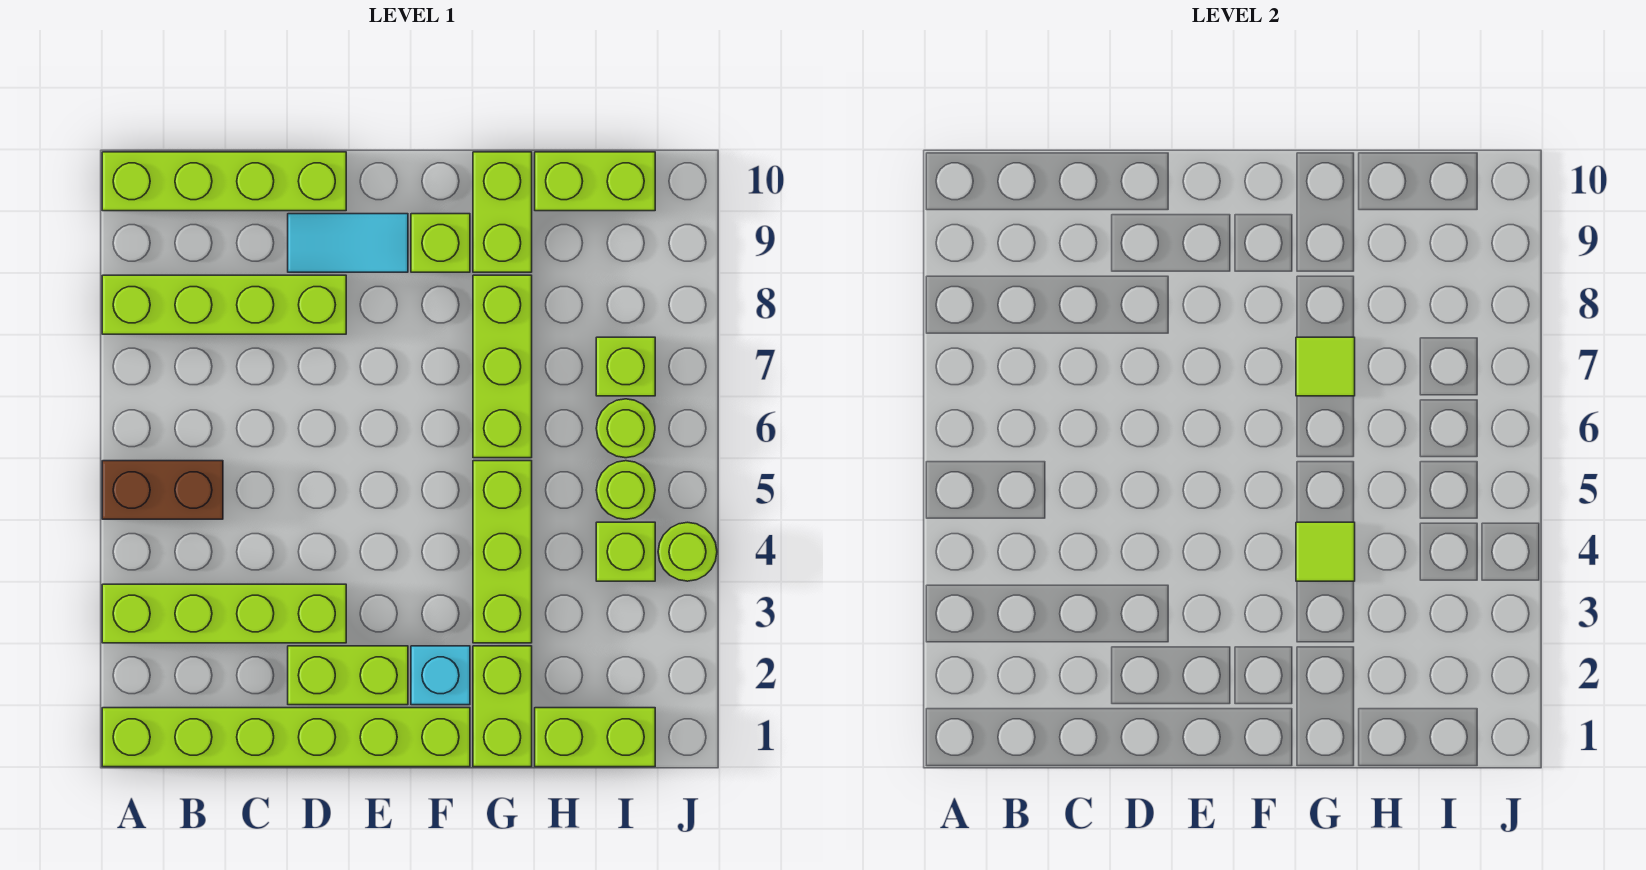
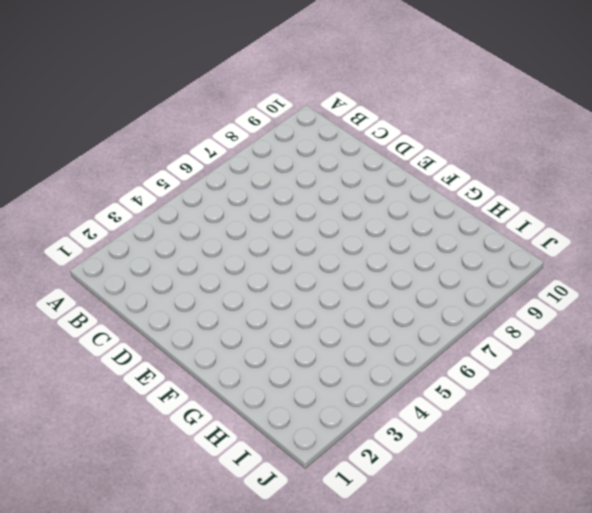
none -> lime 1x6 brick [102,708,470,767]
none -> lime 1x4 brick [102,584,346,643]
none -> brown 1x2 brick [102,461,223,519]

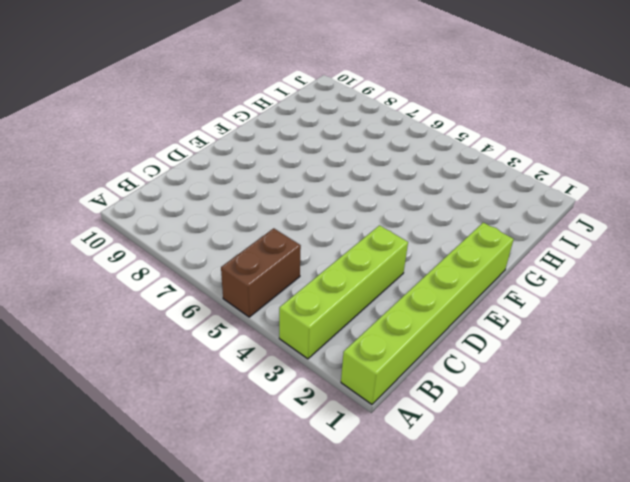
none -> lime 1x4 brick [102,275,346,334]
none -> lime 1x4 brick [102,152,346,211]
none -> lime 1x2 brick [288,646,408,705]

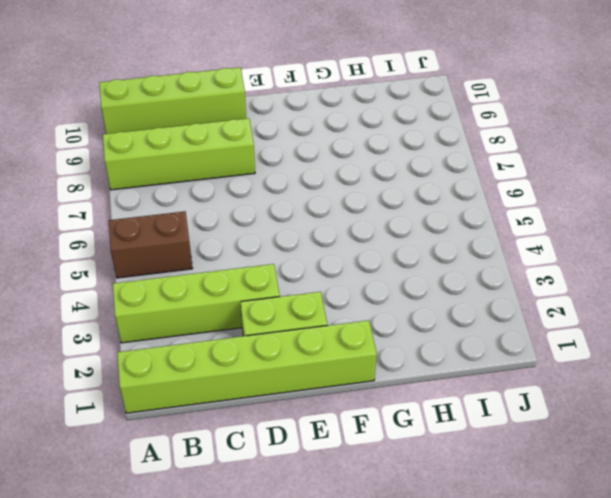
none -> cyan 1x2 tile [288,214,408,272]
none -> cyan 1x1 brick [411,646,470,705]
none -> lime 1x1 brick [411,214,470,272]

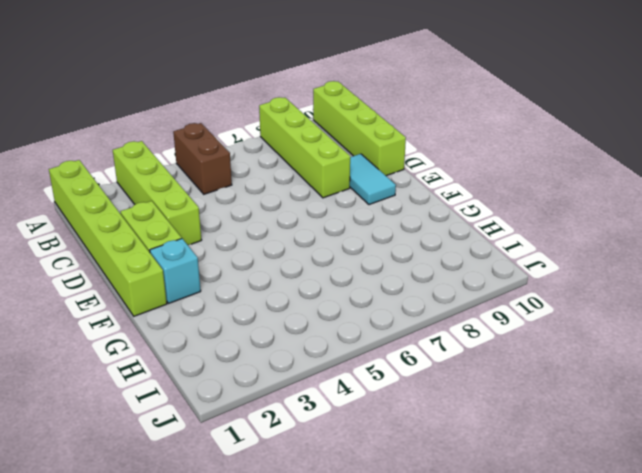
none -> lime 1x1 brick [411,214,470,272]
none -> lime 1x2 brick [473,646,532,767]
none -> lime 1x3 brick [473,461,532,643]

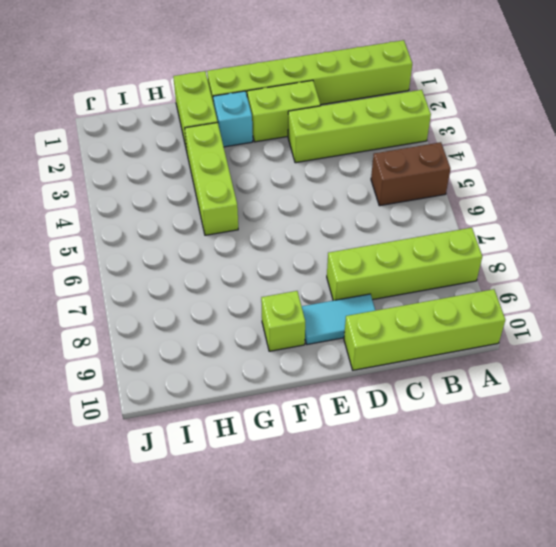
none -> lime 1x3 brick [473,275,532,458]
none -> lime 1x2 brick [473,152,532,272]
none -> lime 1x2 brick [535,708,655,767]

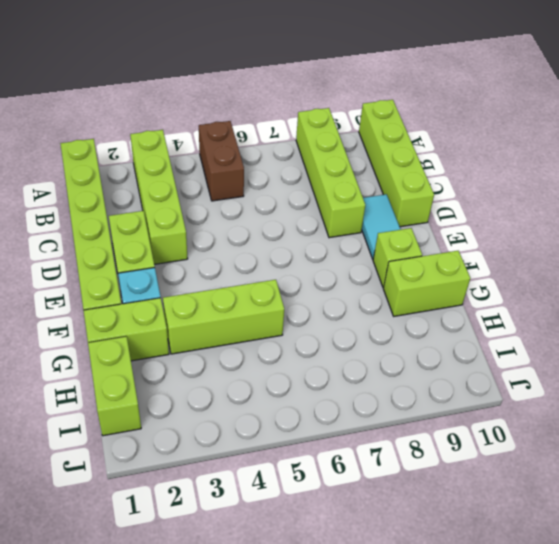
none -> lime 1x3 brick [473,275,532,458]
none -> lime 1x2 brick [535,152,655,211]
none -> lime 1x1 brick [596,522,655,581]

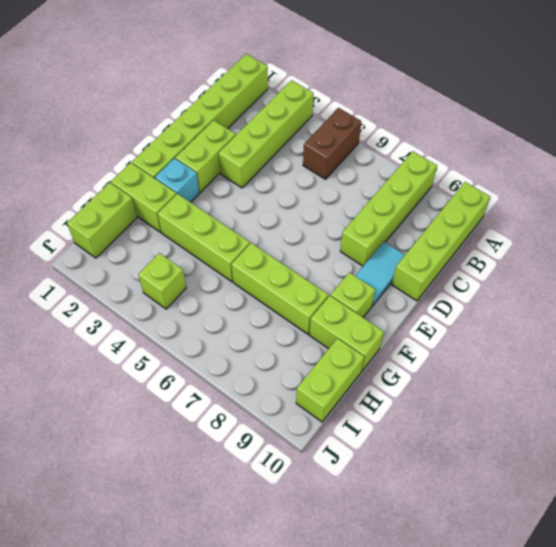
none -> lime 1x1 round brick [596,461,655,519]
none -> lime 1x1 round brick [596,399,655,458]
none -> lime 1x1 brick [596,337,655,396]

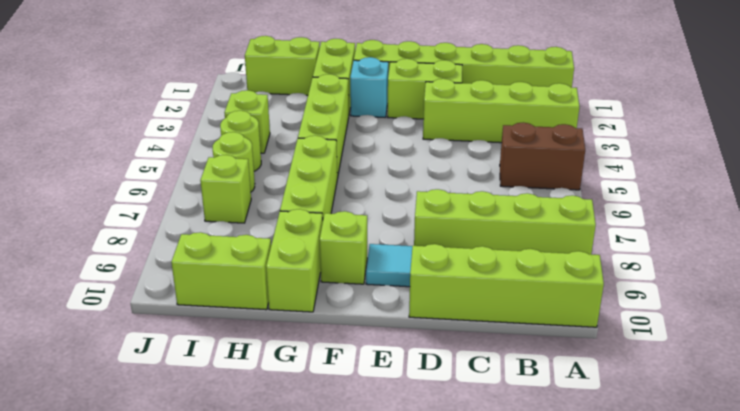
none -> lime 1x1 round brick [658,522,717,581]
none -> lime 1x1 tile [1296,522,1355,581]
none -> lime 1x1 tile [1296,337,1355,396]

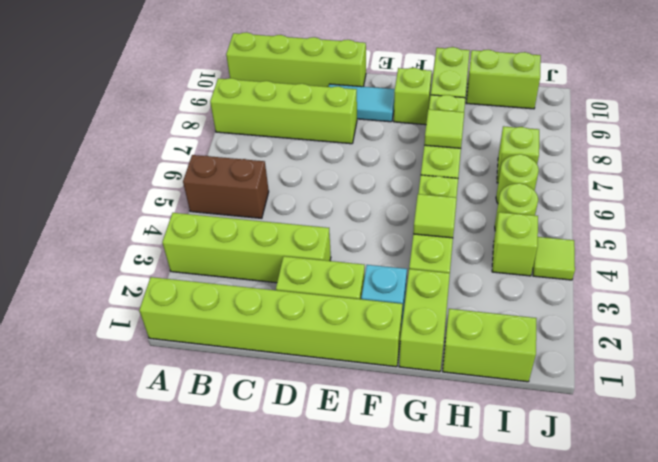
lime 1x1 tile [533,237,575,280] -> lime 1x1 round brick [658,522,717,581]

